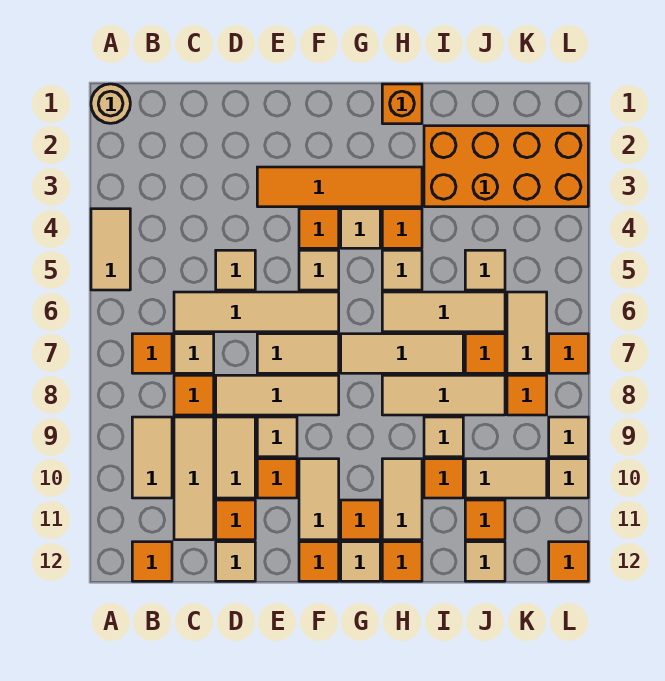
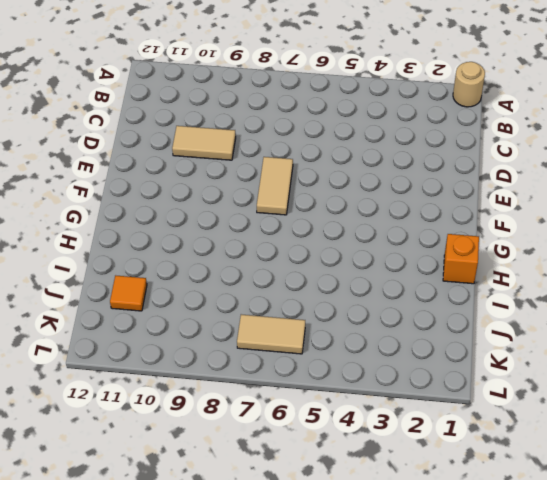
none -> tan 1x2 tile [91,209,130,290]
none -> orange 1x1 tile [132,334,172,373]
none -> tan 1x2 tile [132,417,172,498]
none -> orange 1x1 tile [132,542,172,581]

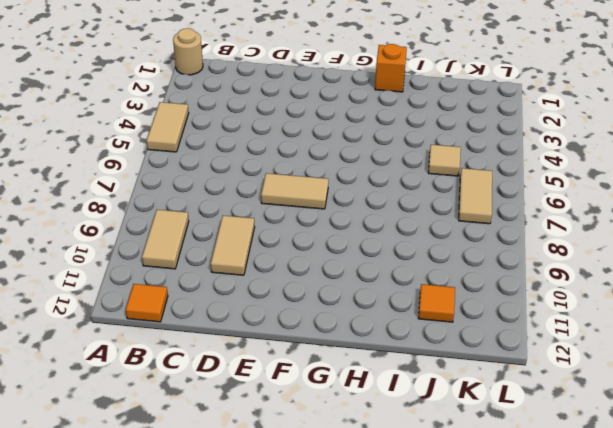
none -> orange 1x1 tile [132,334,172,373]
none -> tan 1x4 tile [174,292,339,332]
none -> tan 1x1 tile [174,334,214,373]
none -> orange 1x1 tile [174,375,214,415]

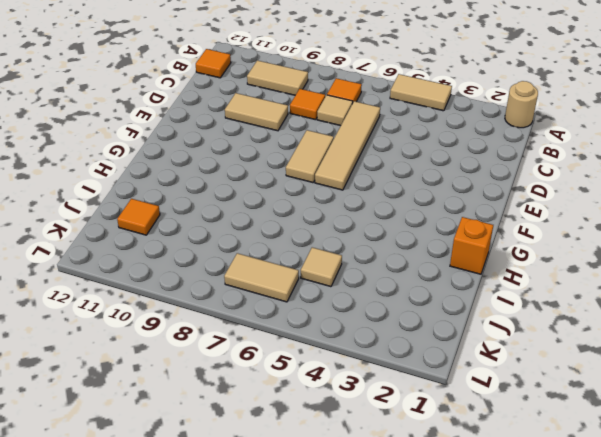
none -> tan 1x3 tile [174,417,214,540]
none -> tan 1x1 tile [216,250,255,290]
none -> tan 1x3 tile [216,375,339,415]
none -> orange 1x1 tile [216,500,255,540]

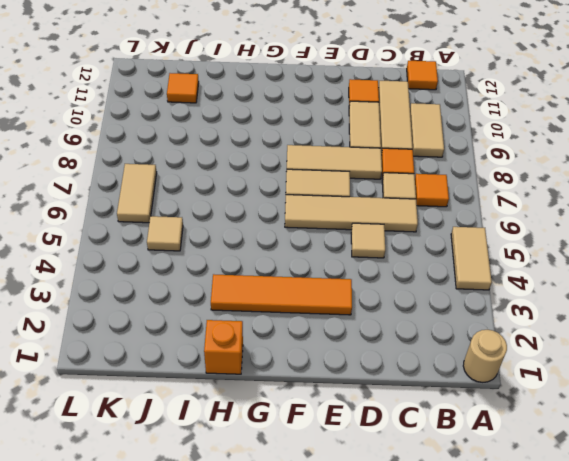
none -> tan 1x1 tile [216,542,255,581]
none -> tan 1x1 tile [257,417,297,457]
none -> orange 1x1 tile [257,459,297,498]
none -> orange 1x1 tile [299,209,339,248]

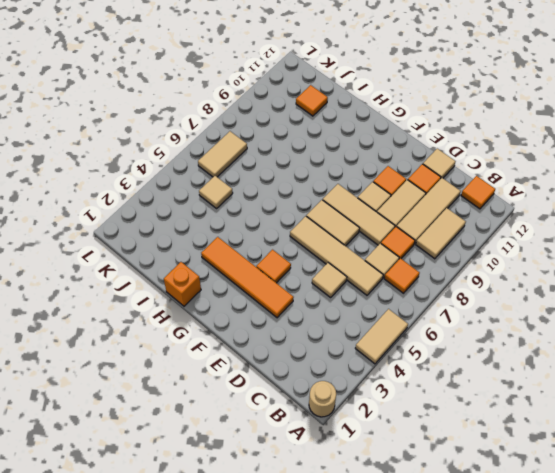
none -> tan 1x1 tile [299,250,339,290]
none -> tan 1x2 tile [299,459,339,540]
none -> orange 1x1 tile [299,542,339,581]
none -> tan 1x1 tile [341,209,380,248]

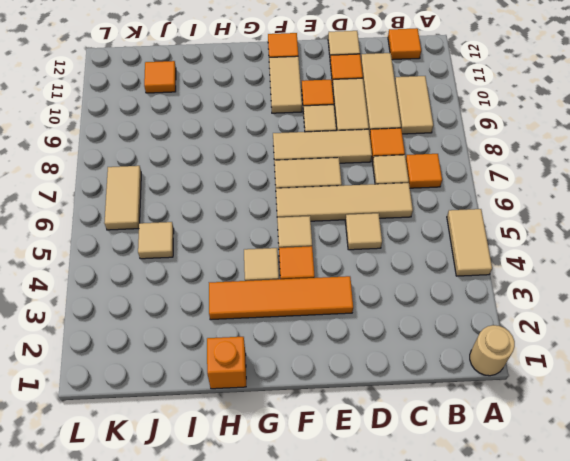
none -> tan 1x3 tile [341,334,463,373]
none -> orange 1x1 tile [341,500,380,540]
none -> tan 1x1 tile [341,542,380,581]
none -> orange 1x1 tile [382,209,422,248]

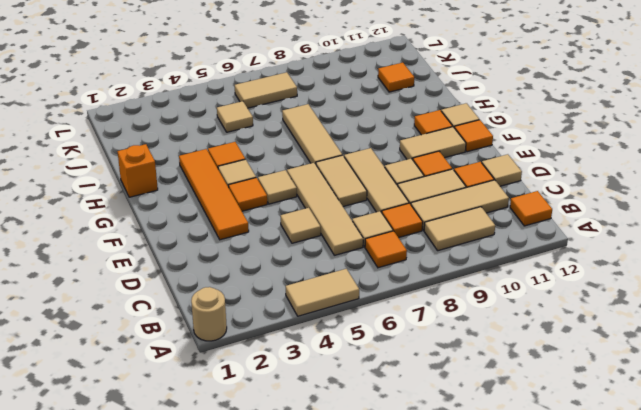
none -> tan 1x1 tile [382,250,422,290]
none -> tan 1x3 tile [382,292,505,332]
none -> tan 1x3 tile [382,375,505,415]
none -> tan 1x2 tile [382,459,422,540]

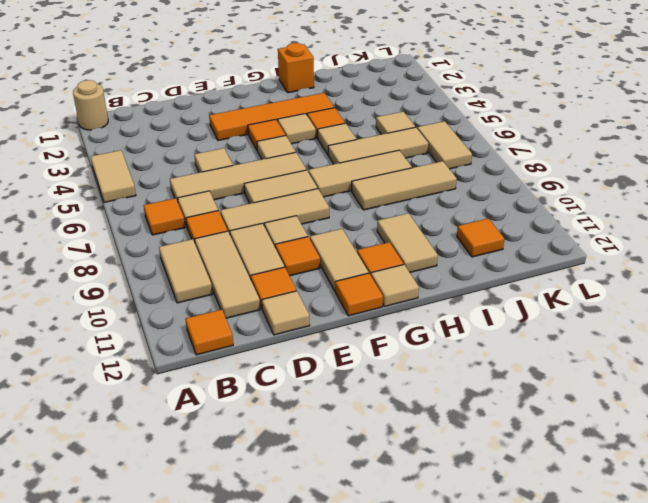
none -> orange 1x1 tile [382,542,422,581]
none -> orange 2x4 brick [424,126,588,207]
none -> tan 1x1 tile [424,417,463,457]
none -> orange 1x1 tile [424,459,463,498]

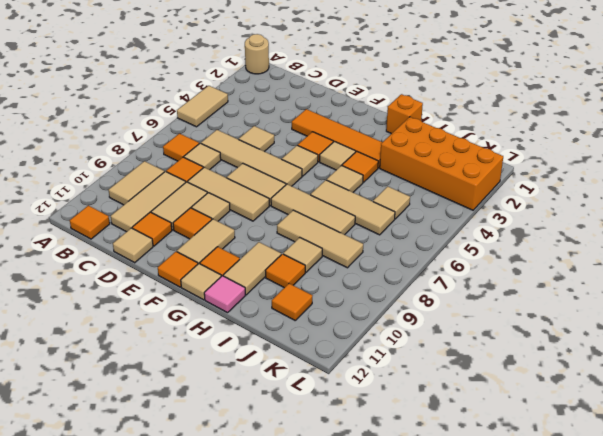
pink 1x1 tile [204,276,245,313] -> orange 1x1 tile [382,542,422,581]
none -> orange 1x1 tile [465,334,505,373]
none -> tan 1x2 tile [465,459,547,498]
none -> tan 1x1 tile [465,542,505,581]
none -> tan 1x2 tile [507,292,547,373]

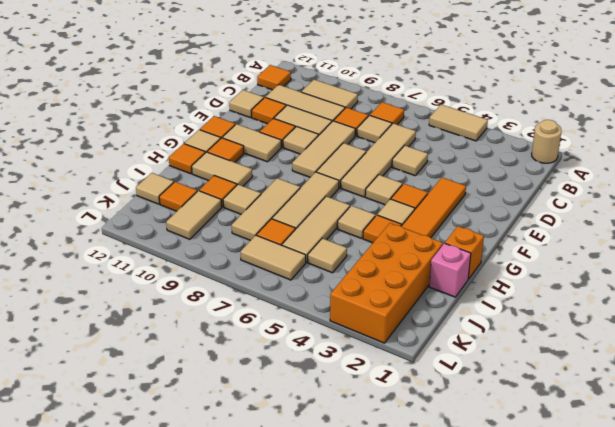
pink 1x1 brick [429,243,471,297] -> none
none -> orange 1x1 tile [507,375,547,415]
none -> orange 1x1 tile [549,334,588,373]
none -> tan 1x1 tile [549,417,588,457]
none -> tan 1x1 tile [549,459,588,498]

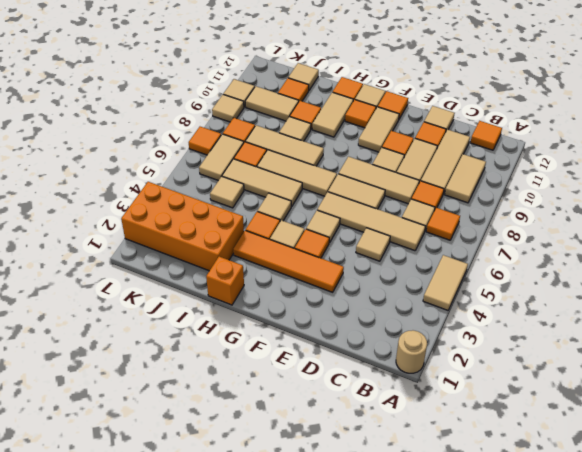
none -> orange 1x1 tile [549,542,588,581]

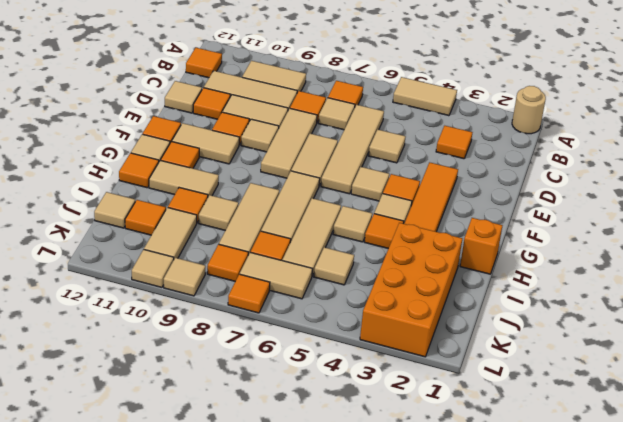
orange 1x1 tile [436,126,473,159] -> orange 1x1 tile moved to [549,542,588,581]

